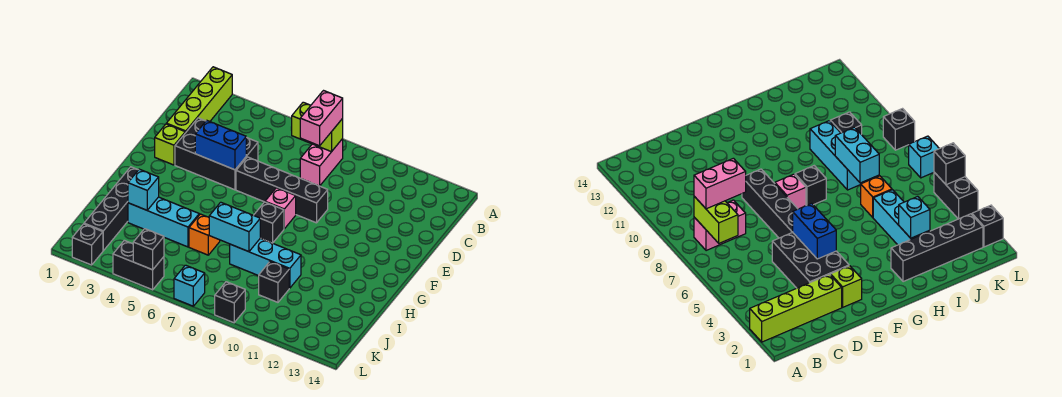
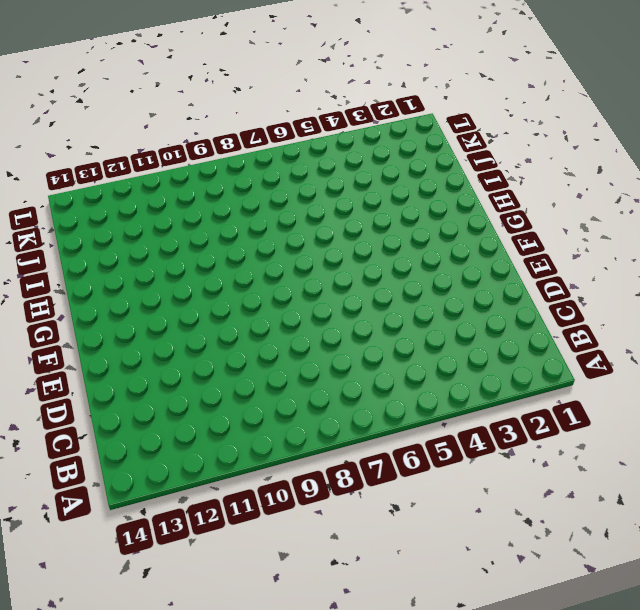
none -> lime 1x4 brick [166,67,232,133]
none -> pink 1x2 brick [300,139,343,186]
none -> black 2x3 brick [175,118,258,190]

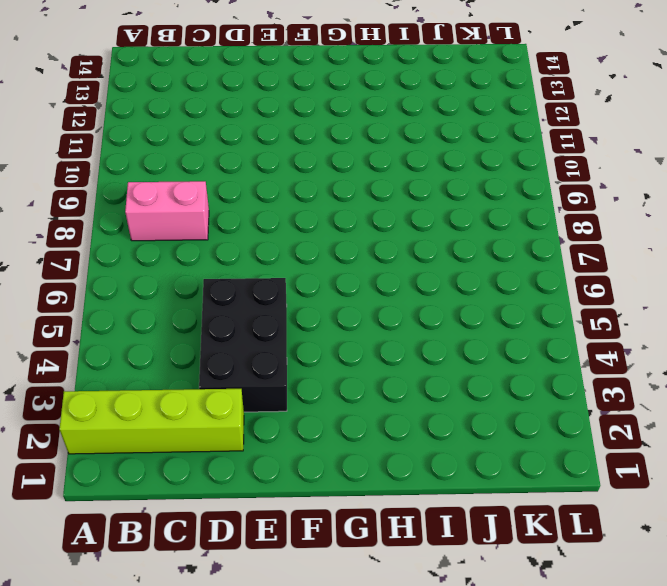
none -> lime 1x1 brick [155,124,185,165]
none -> black 1x4 brick [236,157,328,223]
none -> pink 1x1 brick [265,188,296,229]

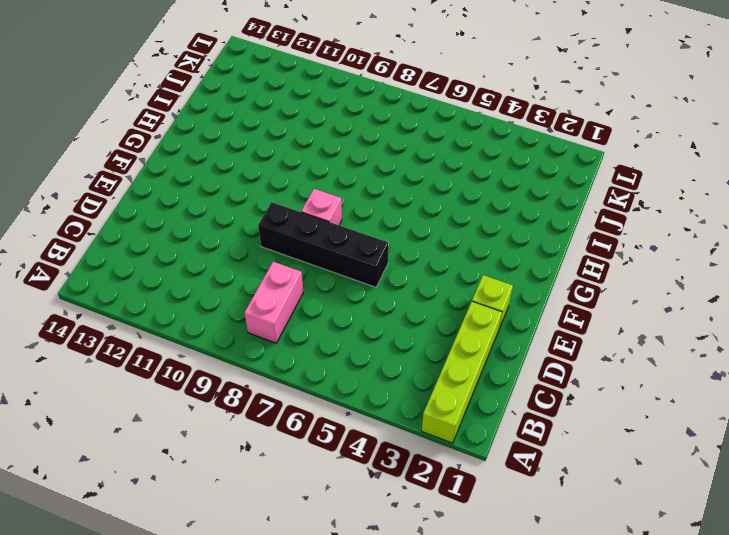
none -> black 2x3 brick [175,118,258,190]
none -> black 1x1 brick [254,202,284,243]
none -> black 1x4 brick [84,167,138,251]

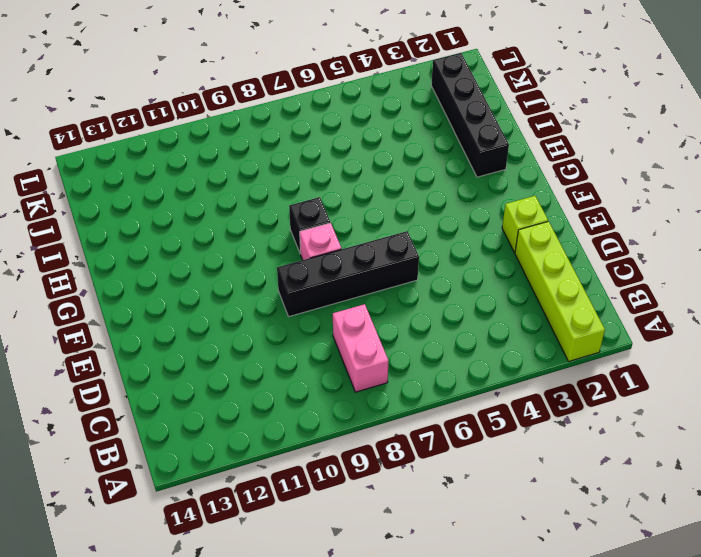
none -> black 2x3 brick [175,118,258,190]
none -> cyan 1x3 brick [128,197,199,247]
none -> orange 1x1 brick [189,214,220,255]

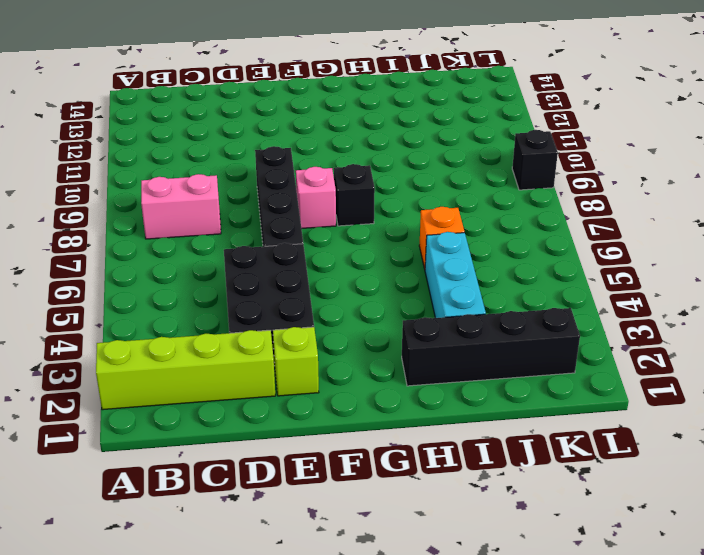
none -> cyan 1x3 brick [230,238,301,288]
none -> black 1x1 brick [259,262,289,302]
none -> black 1x1 brick [72,224,103,265]

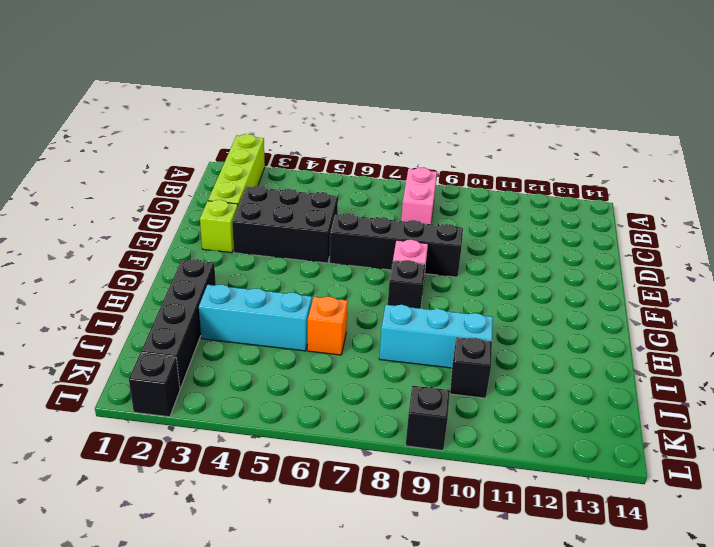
none -> black 1x2 brick [113,240,164,290]
none -> cyan 1x1 brick [174,265,205,306]
none -> lime 1x2 brick [291,102,343,152]

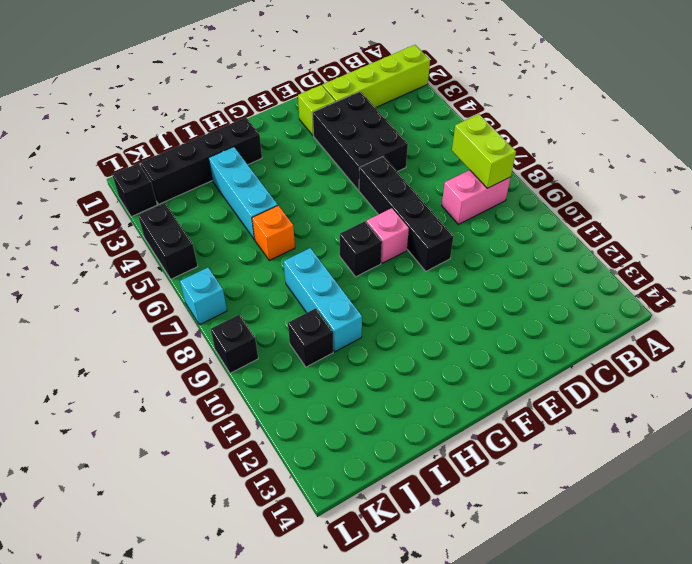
none -> blue 1x2 brick [195,120,246,170]
none -> cyan 1x1 brick [128,169,159,210]
none -> cyan 1x2 brick [209,202,260,252]

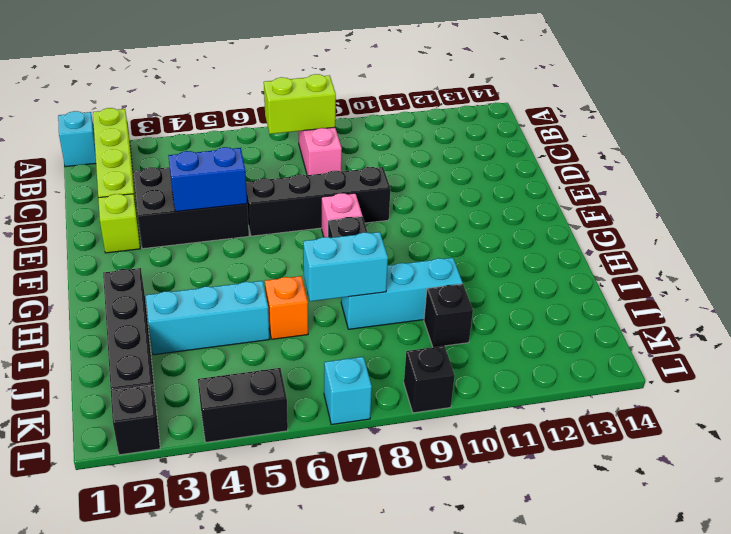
cyan 1x1 brick [58,111,96,167] -> cyan 1x1 brick moved to [128,169,159,210]
none -> black 1x1 brick [133,229,164,270]
none -> pink 1x2 brick [300,91,343,146]

